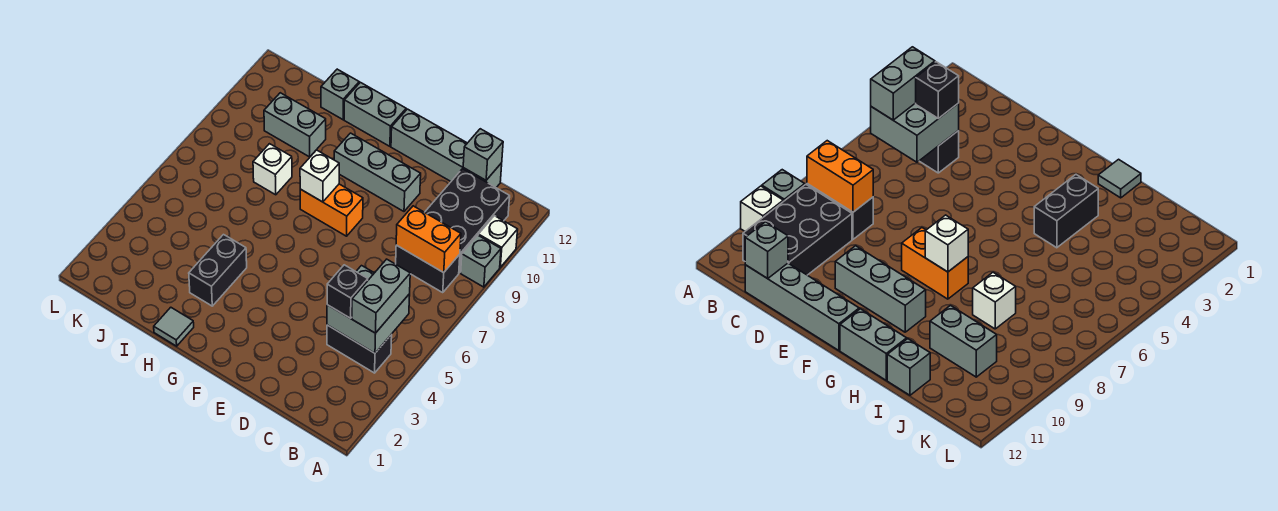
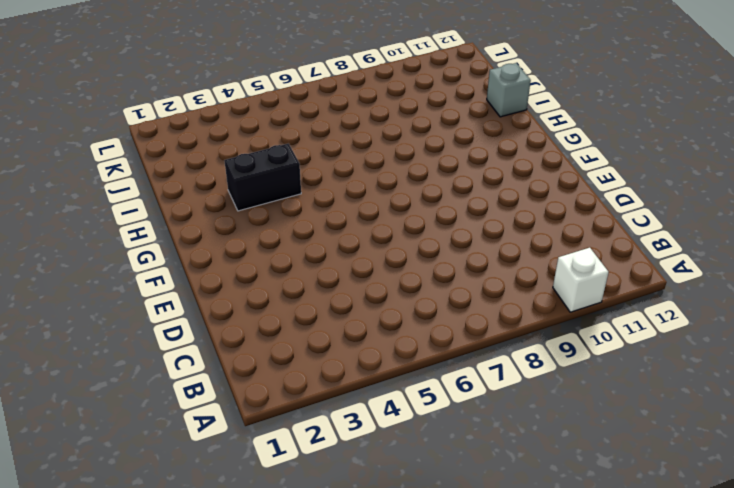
none -> grey 1x1 brick [461,235,501,287]
none -> black 1x2 brick [327,325,392,373]
none -> black 1x2 brick [396,245,460,292]

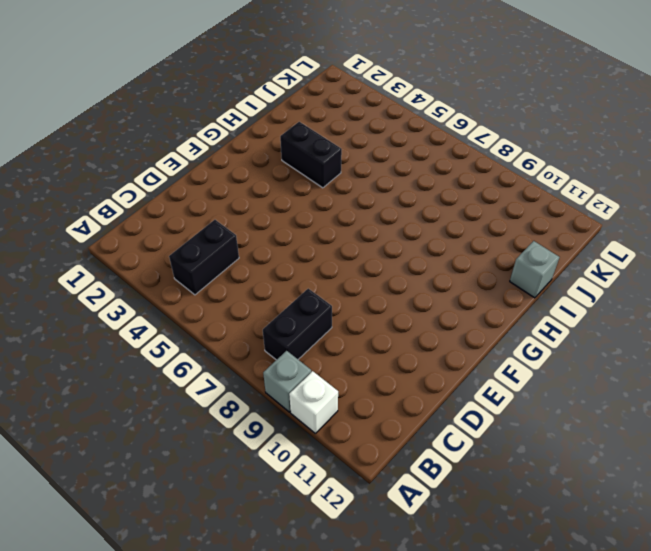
none -> black 2x3 brick [425,169,510,273]
none -> grey 1x4 brick [391,109,502,187]
none -> grey 1x3 brick [334,133,421,211]

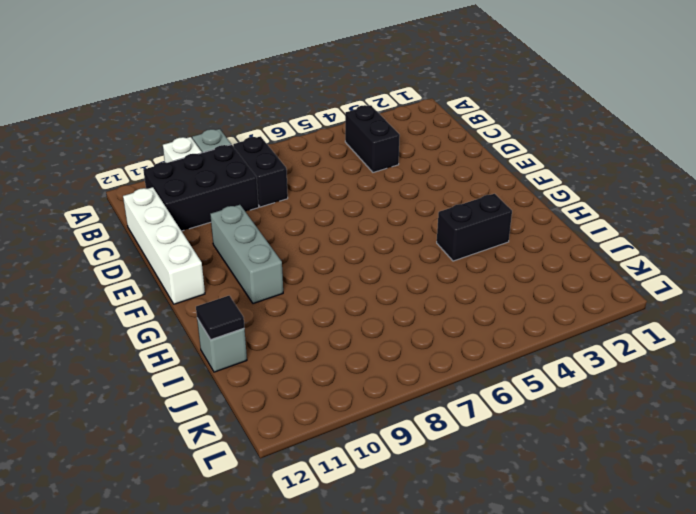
white 1x4 brick [123,187,205,304] -> grey 1x4 brick [391,109,502,187]
black 1x1 tile [196,296,244,340] -> none
none -> orange 1x2 brick [300,184,363,236]
none -> grey 1x2 brick [344,82,406,146]
none -> grey 1x1 tile [154,307,194,346]

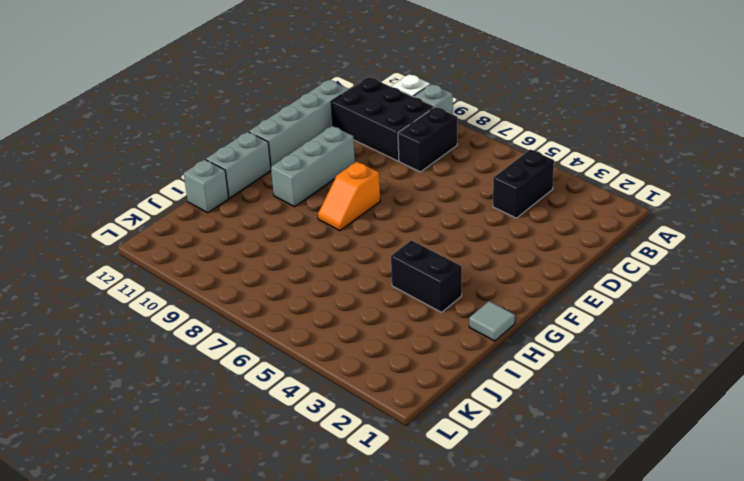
orange 1x2 slope [318,162,380,231] -> orange 1x2 brick [300,184,363,236]
none -> white 1x1 brick [253,144,292,195]
none -> grey 1x2 brick [264,93,326,157]
none -> grey 2x2 brick [327,266,410,353]

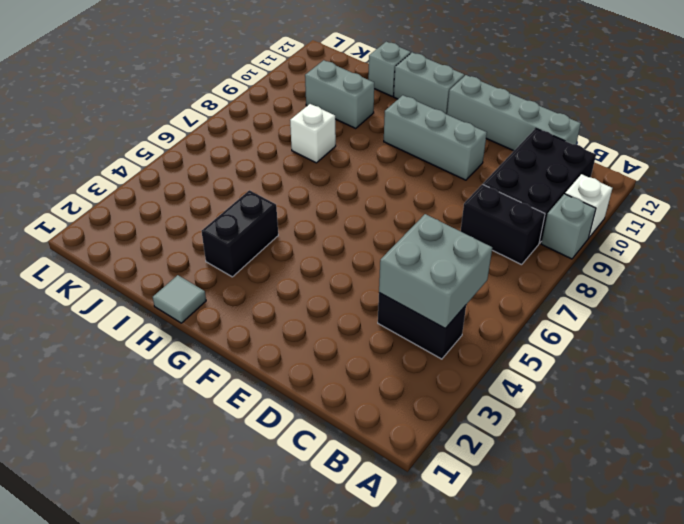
none -> orange 1x2 brick [300,184,363,236]
none -> orange 1x2 brick [396,206,461,273]
none -> grey 1x1 brick [463,129,503,180]

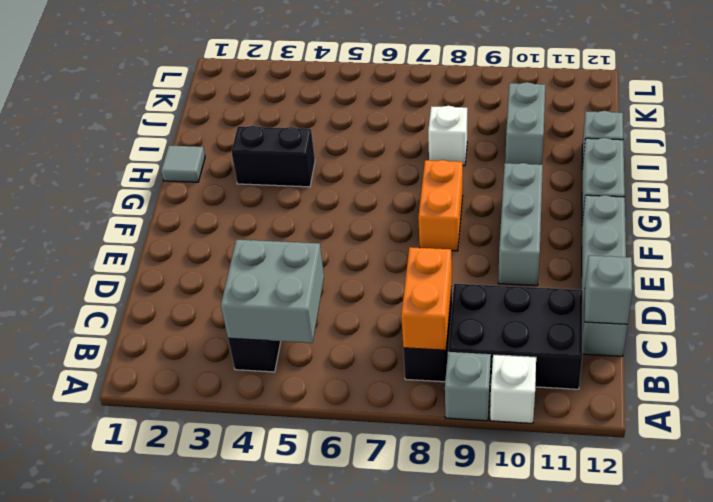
none -> white 1x1 brick [300,150,339,202]
none -> grey 1x2 brick [352,259,410,333]
none -> black 1x1 brick [327,265,368,318]

